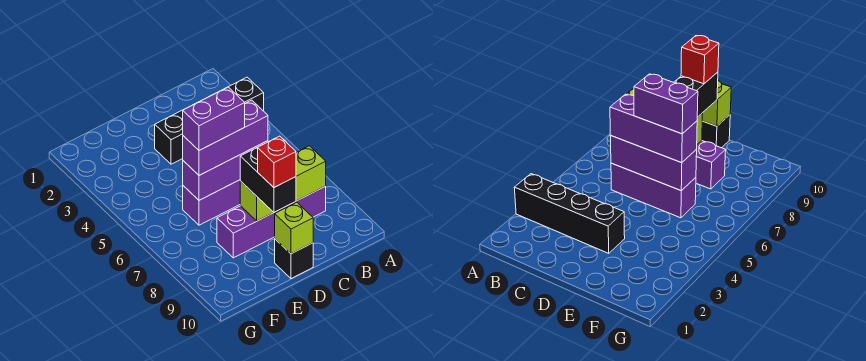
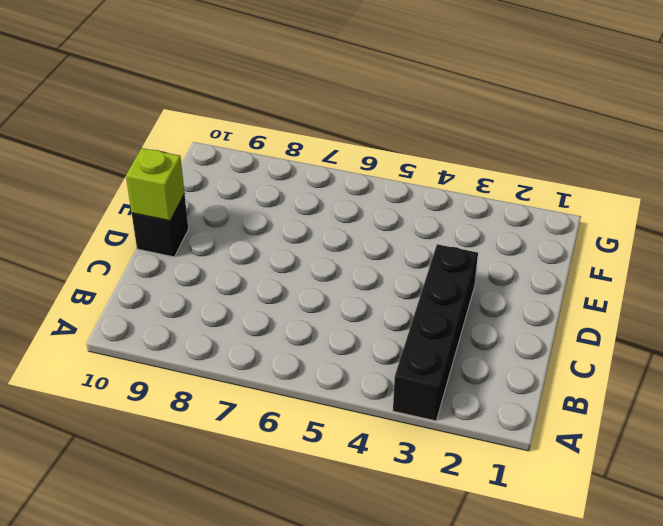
none -> purple 1x4 brick [217,186,326,258]
none -> purple 1x3 brick [183,180,240,225]

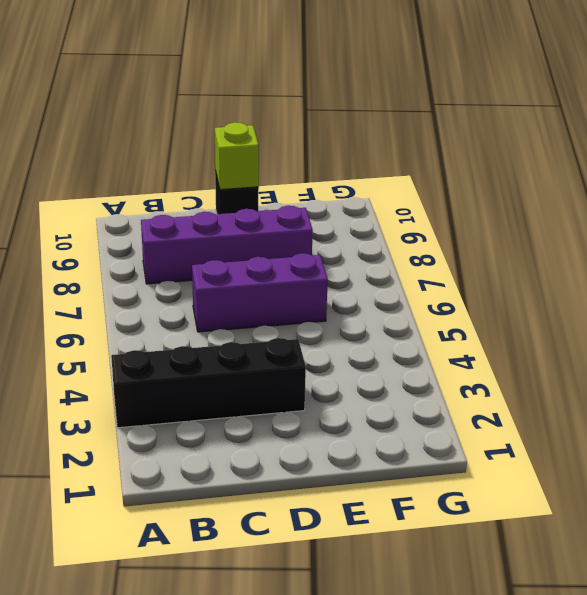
none -> lime 1x3 brick [240,146,326,221]
none -> purple 1x3 brick [183,141,268,200]

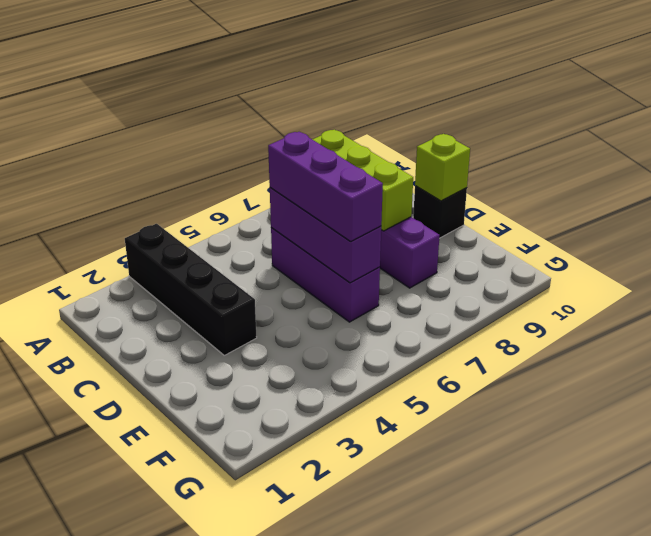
none -> black 1x2 brick [240,147,296,212]
none -> purple 1x2 brick [183,87,245,150]

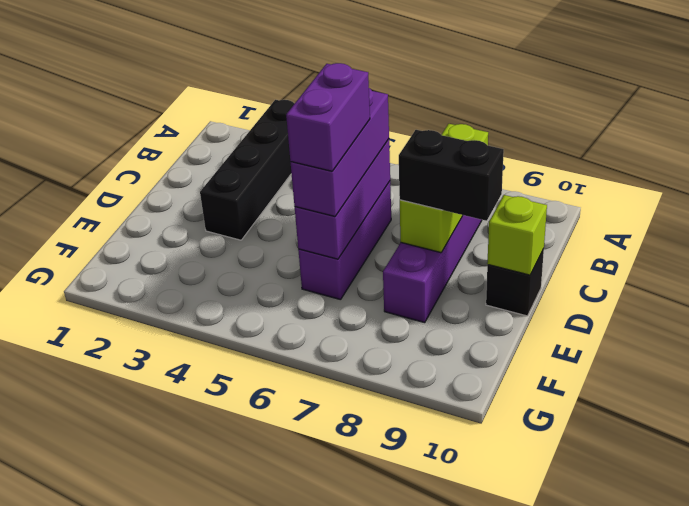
none -> red 1x1 brick [258,136,296,187]

